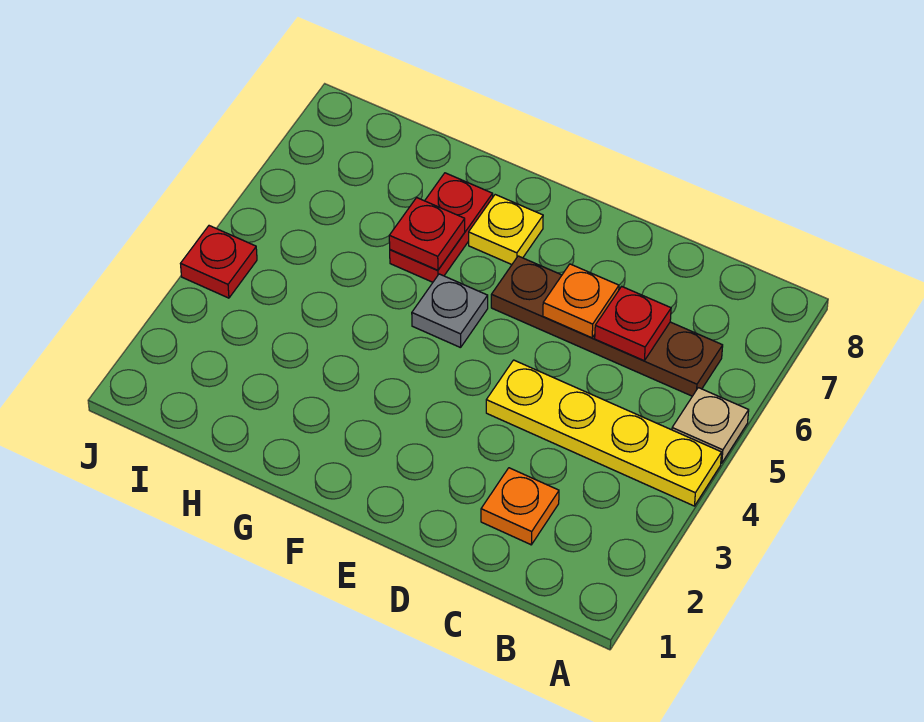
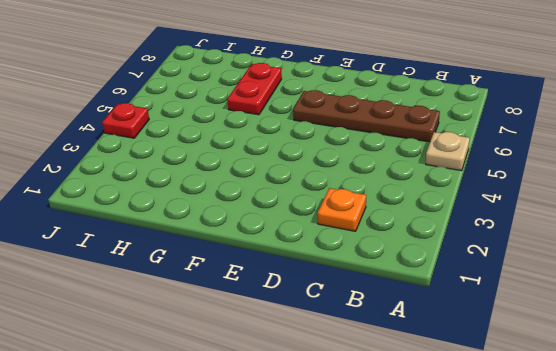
none -> yellow 1x4 plate [486,360,722,506]
none -> grey 1x1 plate [412,274,488,348]

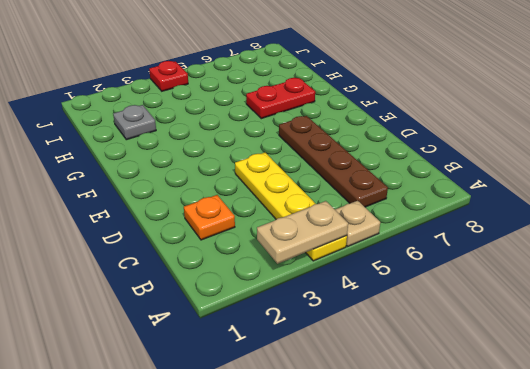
tan 1x2 plate [257,201,348,264] -> none
grey 1x1 plate [113,105,156,140] -> grey 1x1 plate moved to [412,274,488,348]
none -> yellow 1x1 plate [469,195,543,265]
none -> red 1x1 plate [595,286,671,360]

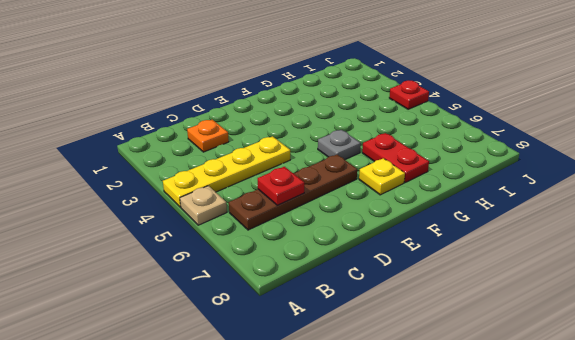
none -> orange 1x1 plate [543,264,619,338]
none -> red 1x1 plate [389,198,465,270]

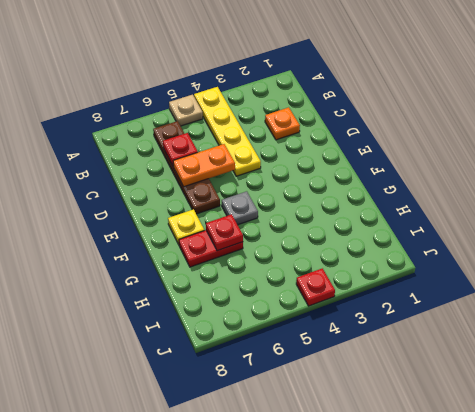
orange 1x2 plate [173,144,235,187] -> orange 1x1 plate [543,264,619,338]

